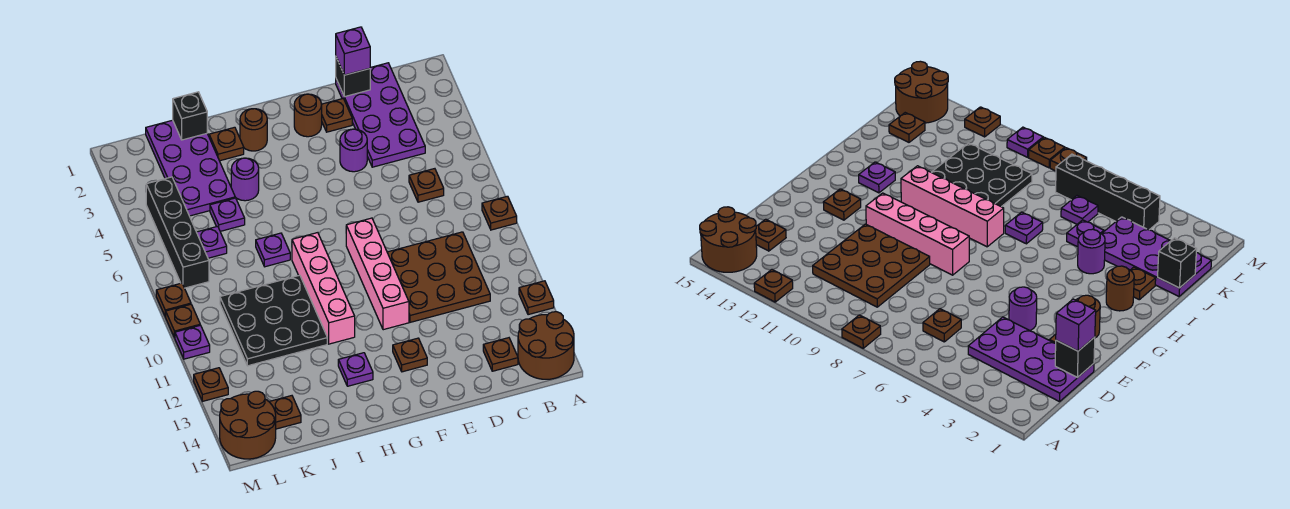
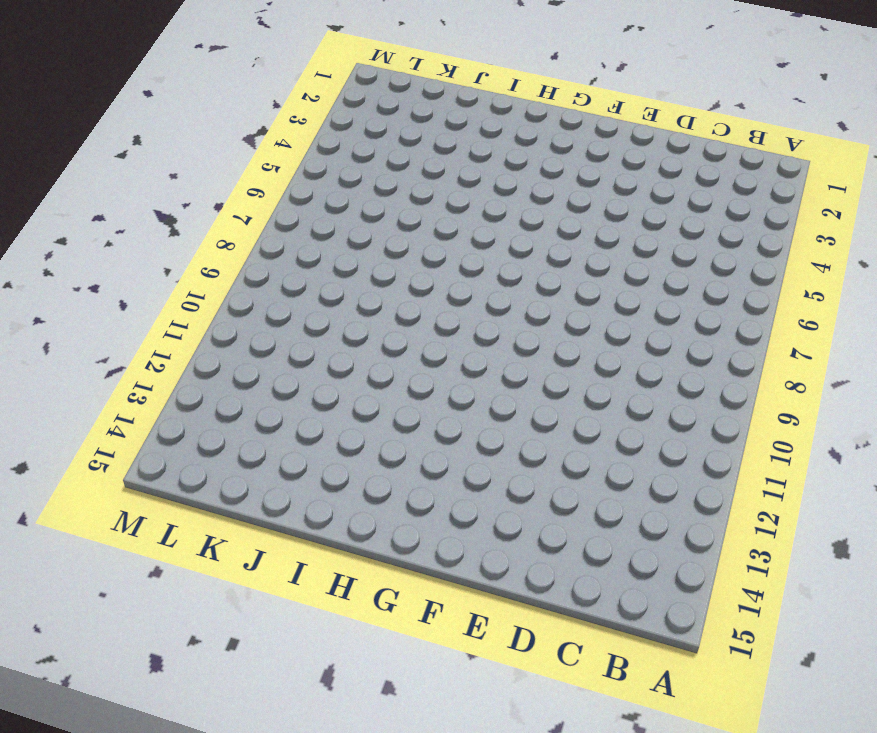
none -> brown 1x1 plate [482,196,517,230]
none -> brown 1x1 plate [519,281,554,315]
none -> brown 2x2 round brick [518,312,574,379]
none -> purple 2x4 plate [336,63,425,167]

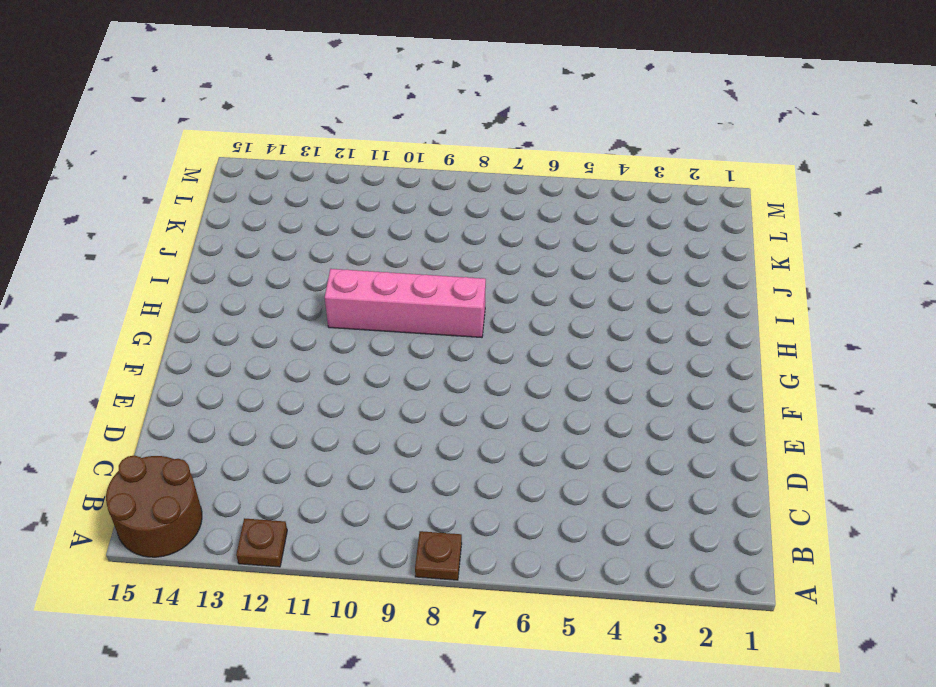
none -> purple 2x4 plate [336,63,425,167]
none -> brown 1x1 plate [409,169,444,202]
none -> brown 3x3 plate [387,232,490,322]
none -> brown 1x1 plate [483,338,518,371]

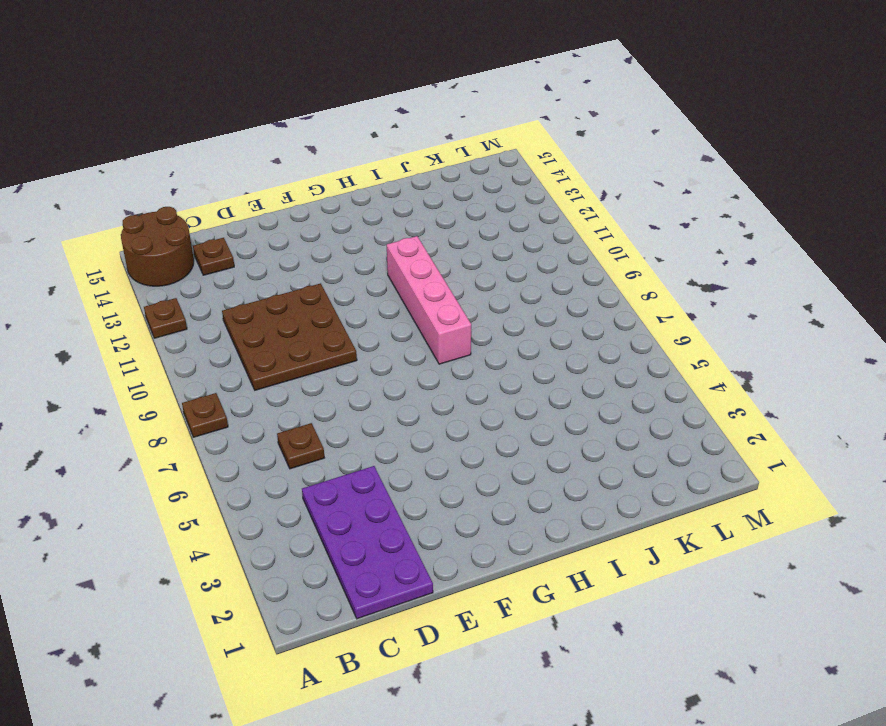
none -> brown 1x1 plate [322,99,352,132]
none -> purple 1x1 round brick [340,129,367,172]
none -> brown 1x1 round brick [294,94,322,137]
none -> pink 1x4 brick [346,218,409,330]

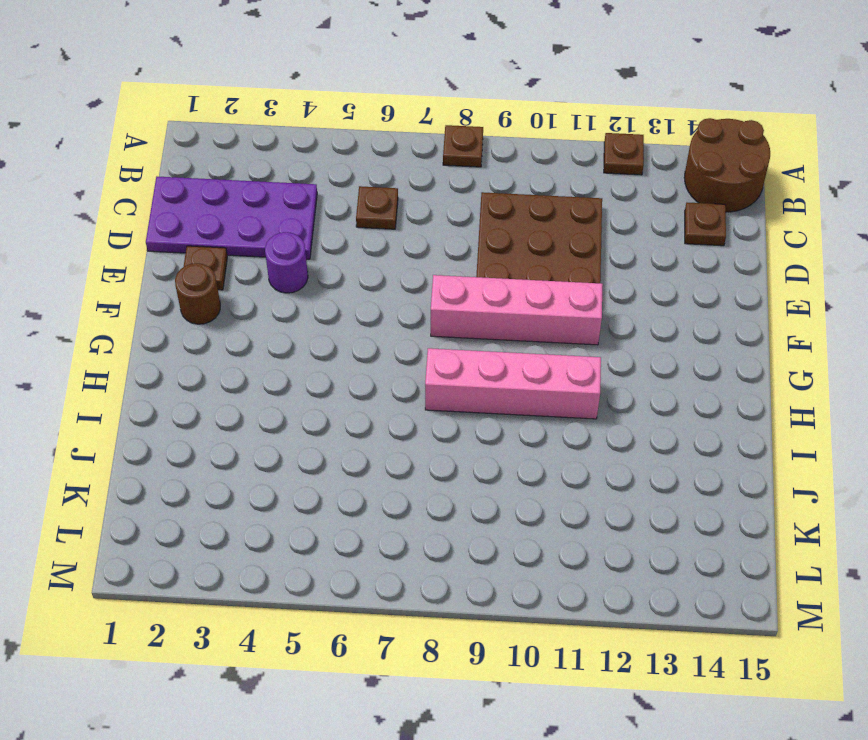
none -> brown 1x1 plate [393,338,427,372]
none -> brown 1x1 round brick [240,109,267,151]
none -> purple 1x1 plate [338,353,373,386]
none -> brown 1x1 plate [209,127,244,161]

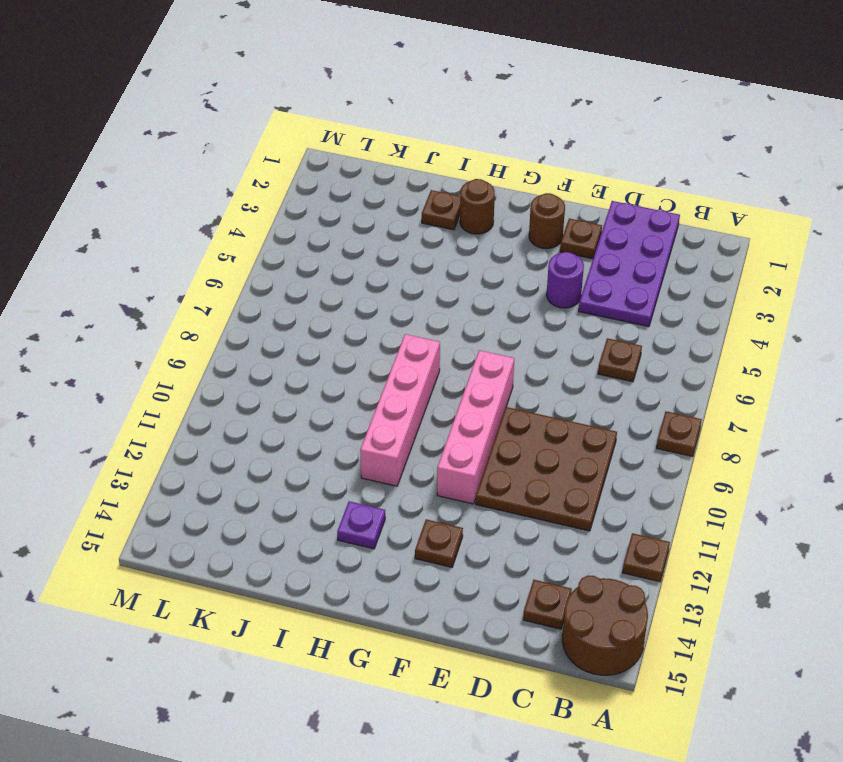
none -> purple 1x1 round brick [231,158,259,201]
none -> purple 1x1 plate [256,233,290,267]
none -> black 3x3 plate [220,275,327,366]
none -> purple 2x4 plate [146,120,235,216]

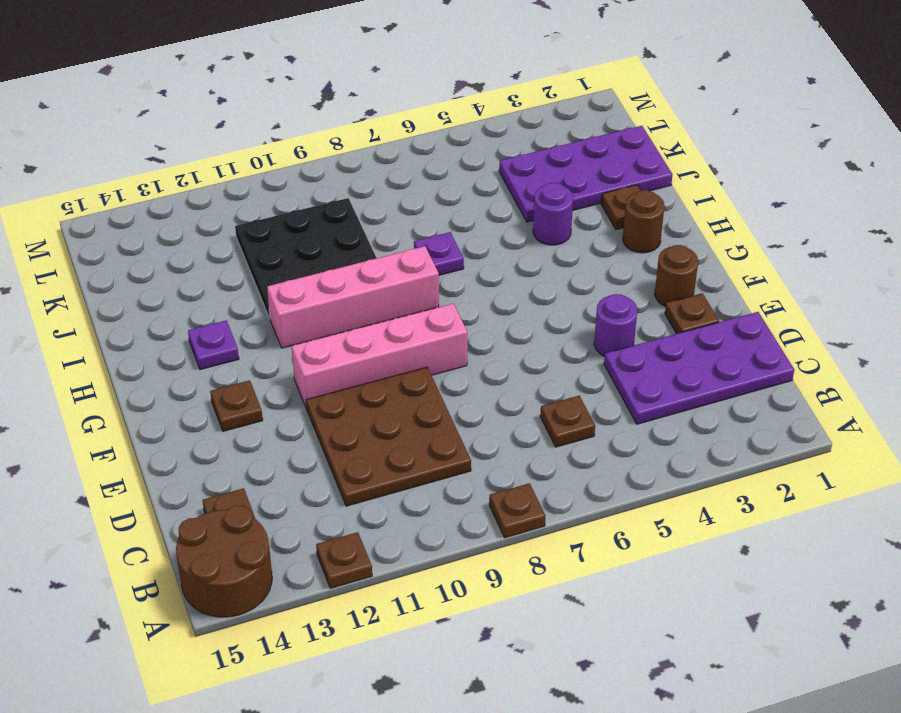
none -> purple 1x1 plate [210,198,245,231]
none -> purple 1x1 plate [197,226,227,258]
none -> brown 1x1 plate [269,396,301,429]
none -> black 1x4 brick [146,177,209,288]

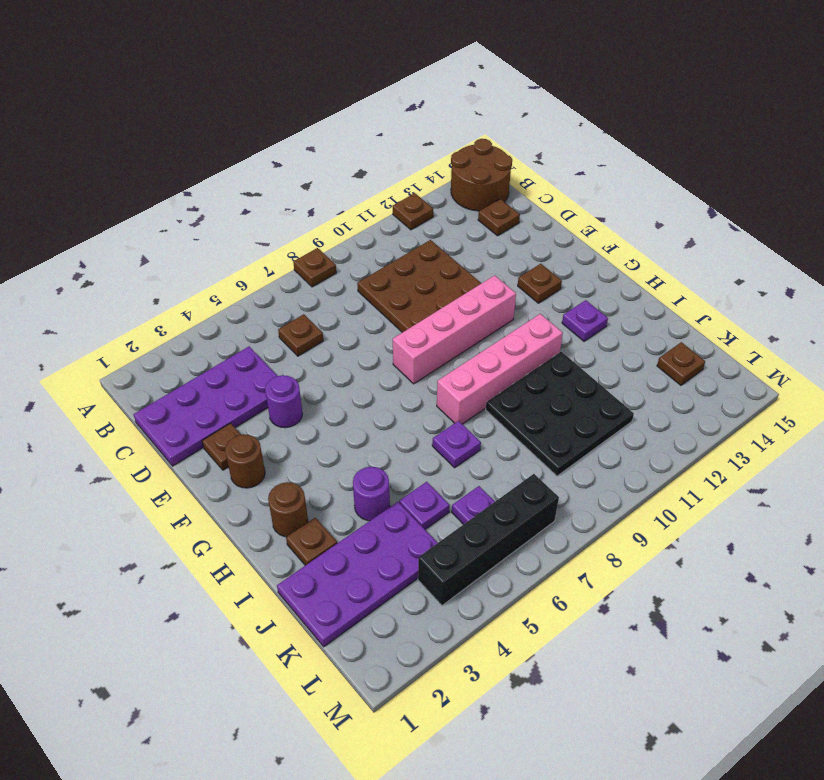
none -> brown 2x2 round brick [220,391,276,459]
none -> brown 1x1 plate [156,283,191,317]
none -> brown 1x1 plate [166,304,200,338]
none -> purple 1x1 plate [175,325,210,359]

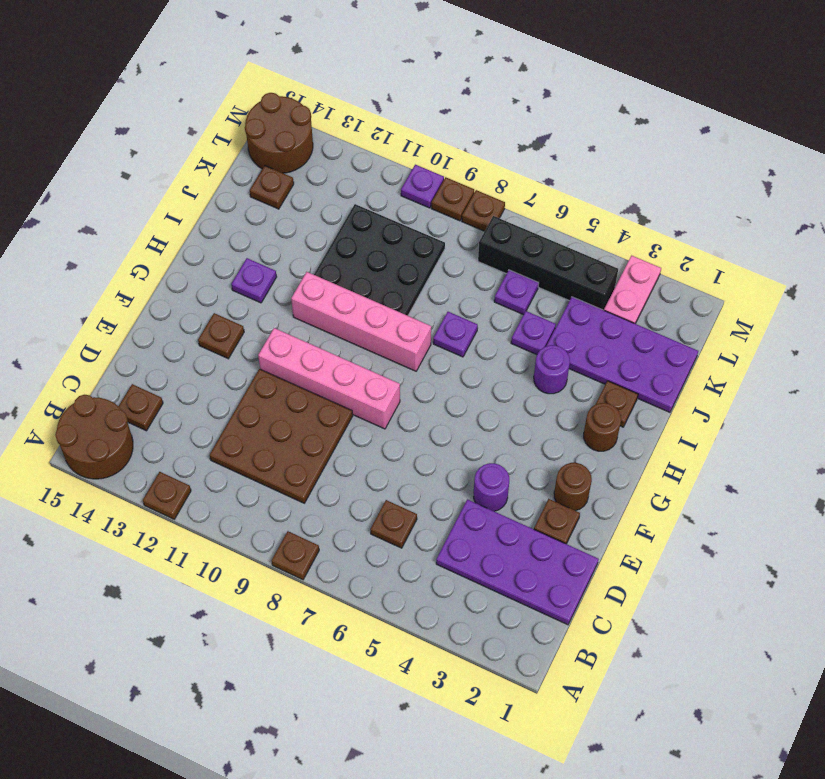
pink 1x2 plate [604,256,661,324] -> none
none -> brown 1x1 plate [194,368,228,401]
none -> black 1x1 brick [336,57,370,97]
none -> black 1x1 brick [173,92,207,140]
none -> purple 1x1 brick [336,27,370,75]

